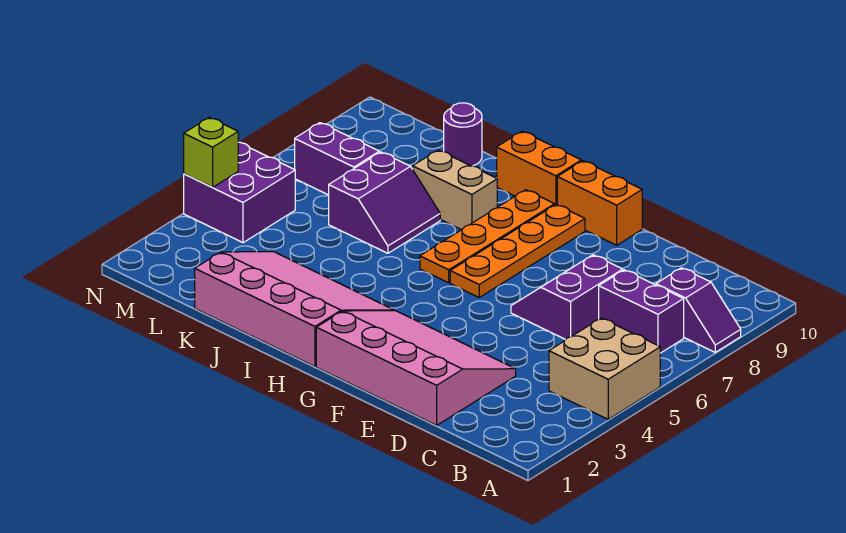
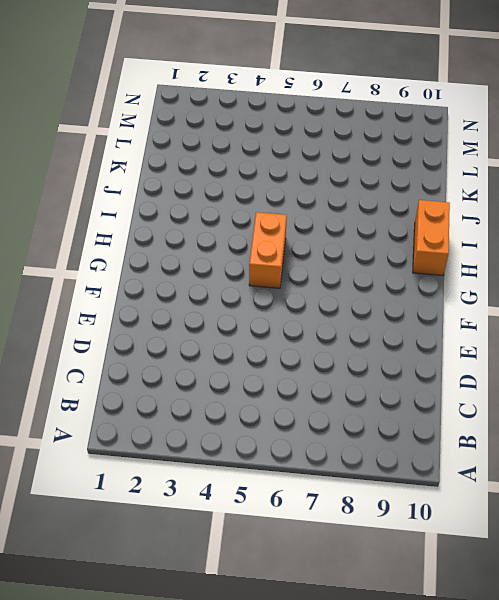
orange 1x2 brick [249,212,287,288] -> orange 1x2 brick moved to [557,161,642,245]
none -> tan 2x2 brick [549,318,660,419]
none -> purple 1x2 slope [656,268,741,352]
none -> purple 1x2 brick [599,270,684,353]

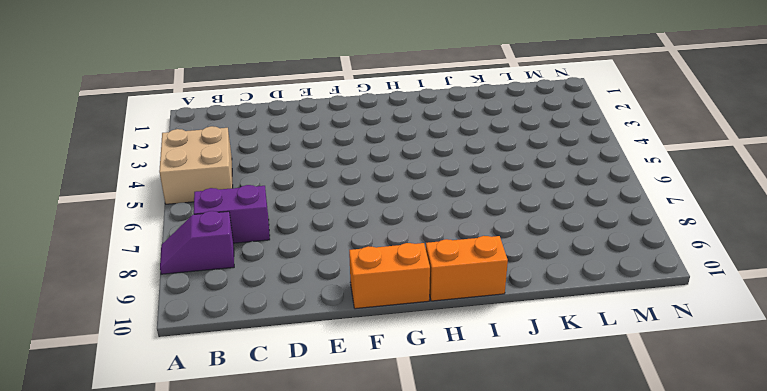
none -> pink 3x4 slope [316,311,516,425]
none -> purple 2x2 slope [511,255,623,340]
none -> orange 1x4 plate [450,205,585,297]

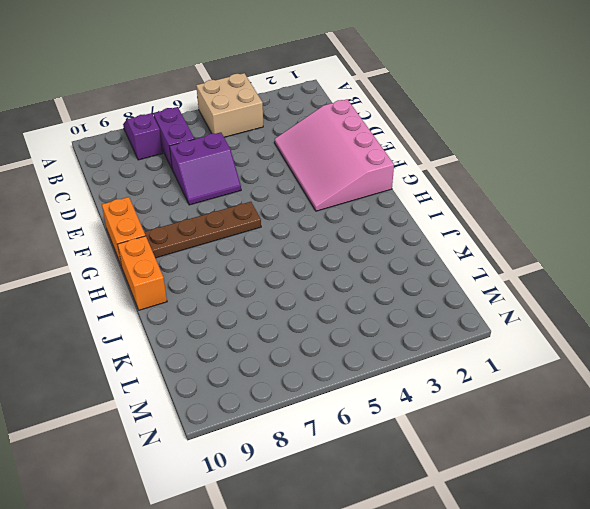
brown 1x4 plate [144,202,261,258] -> orange 1x4 plate [450,205,585,297]
none -> pink 3x4 slope [195,252,394,366]
none -> orange 1x4 plate [420,190,555,283]
none -> tan 1x2 brick [413,150,497,230]

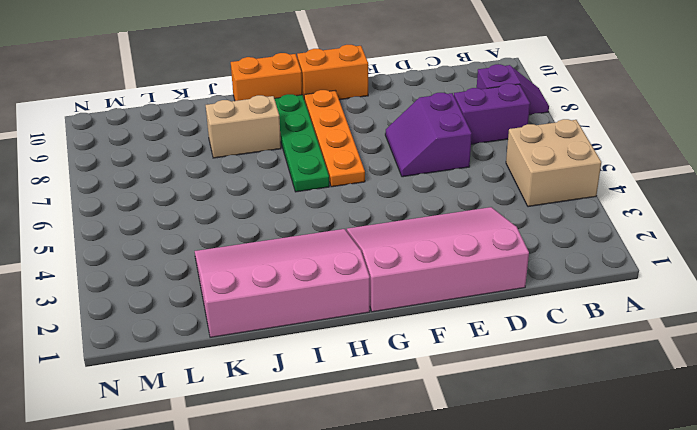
green 1x4 plate [274,94,329,192] -> orange 1x4 plate [420,190,555,283]
none -> purple 2x2 slope [329,152,440,253]
none -> purple 1x1 round brick [444,103,482,166]
none -> purple 1x2 brick [295,123,379,195]

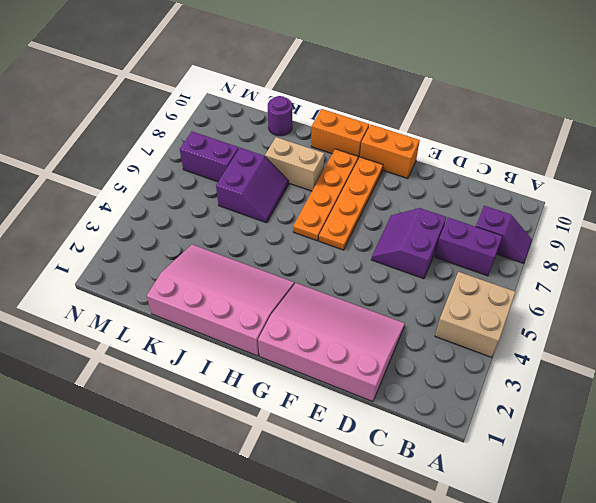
none -> purple 2x2 brick [184,142,295,243]
none -> lime 1x1 brick [184,117,238,187]

